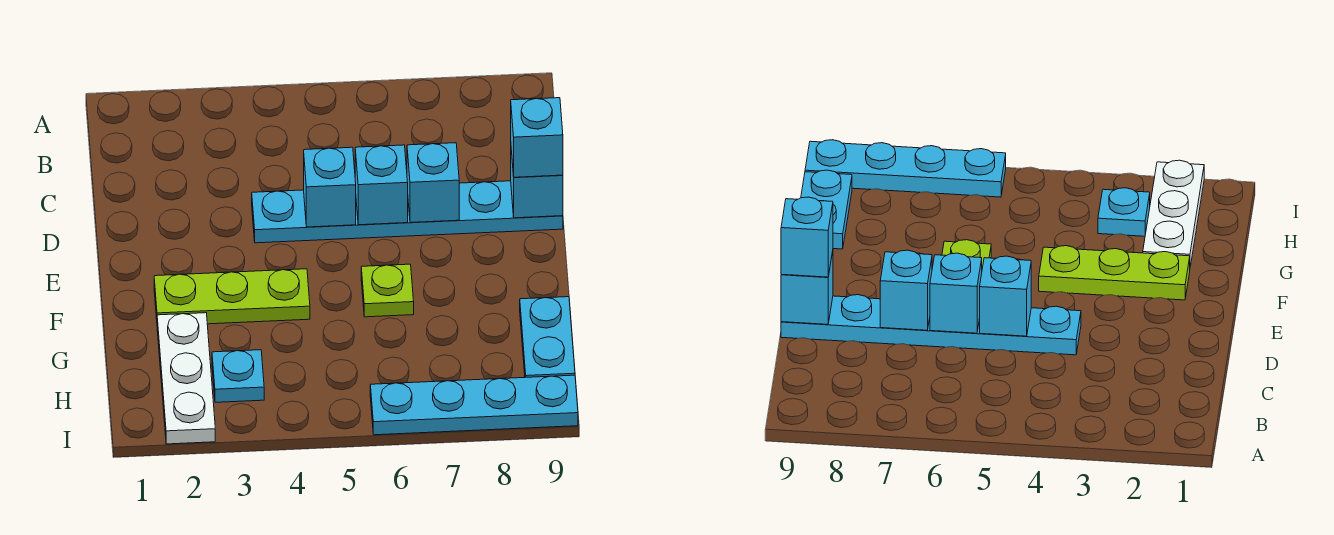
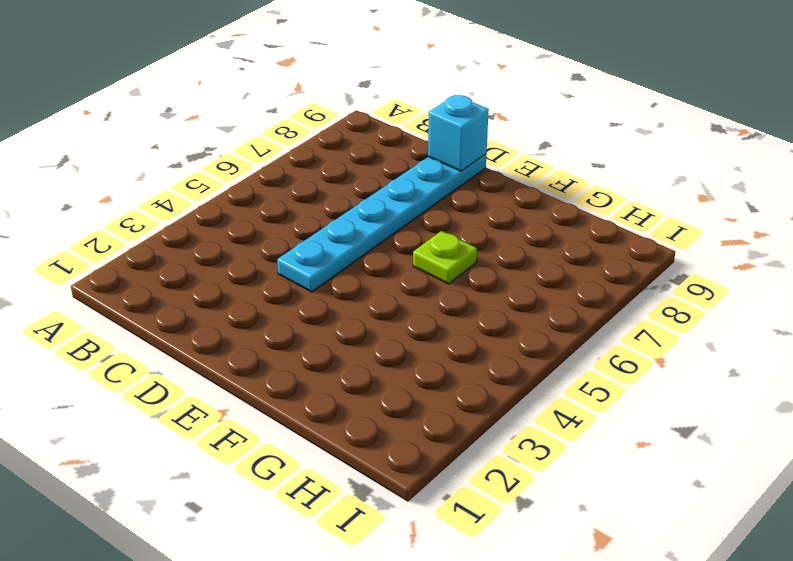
none -> lime 1x3 plate [154,269,310,324]
none -> white 1x3 plate [157,313,215,444]
none -> cyan 1x2 plate [520,297,575,377]

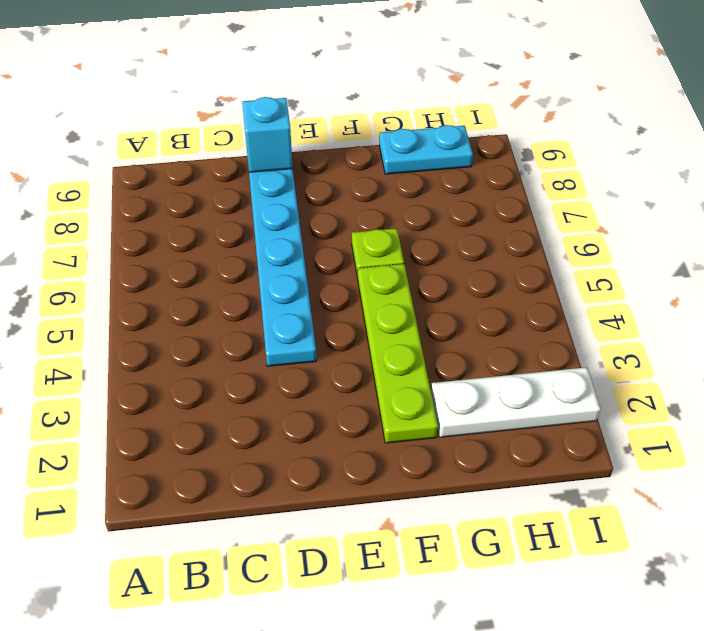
lime 1x4 plate [358,264,438,443] -> lime 1x3 plate [154,269,310,324]
none -> cyan 1x1 plate [212,350,264,402]
none -> cyan 1x4 plate [370,375,578,435]
none -> cyan 1x1 brick [304,147,356,227]

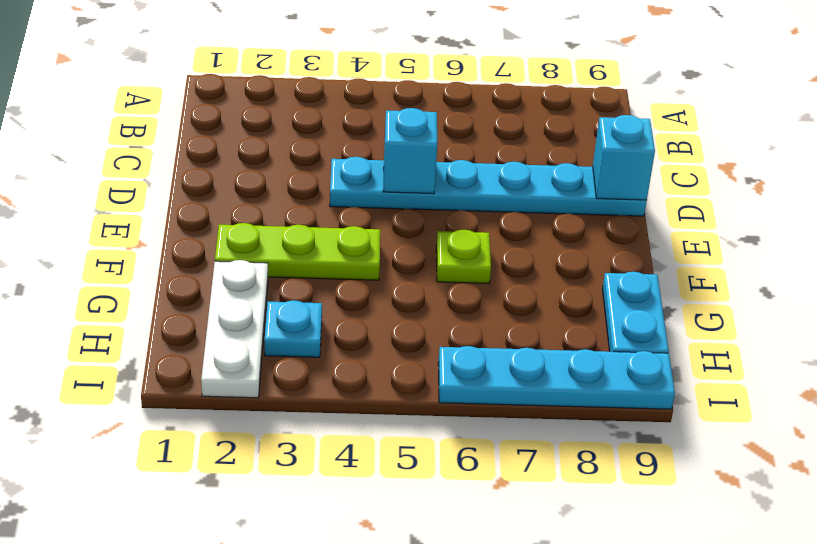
none -> cyan 1x1 brick [355,145,408,225]
none -> cyan 1x1 brick [407,143,459,223]
none -> cyan 1x1 brick [511,98,563,177]

